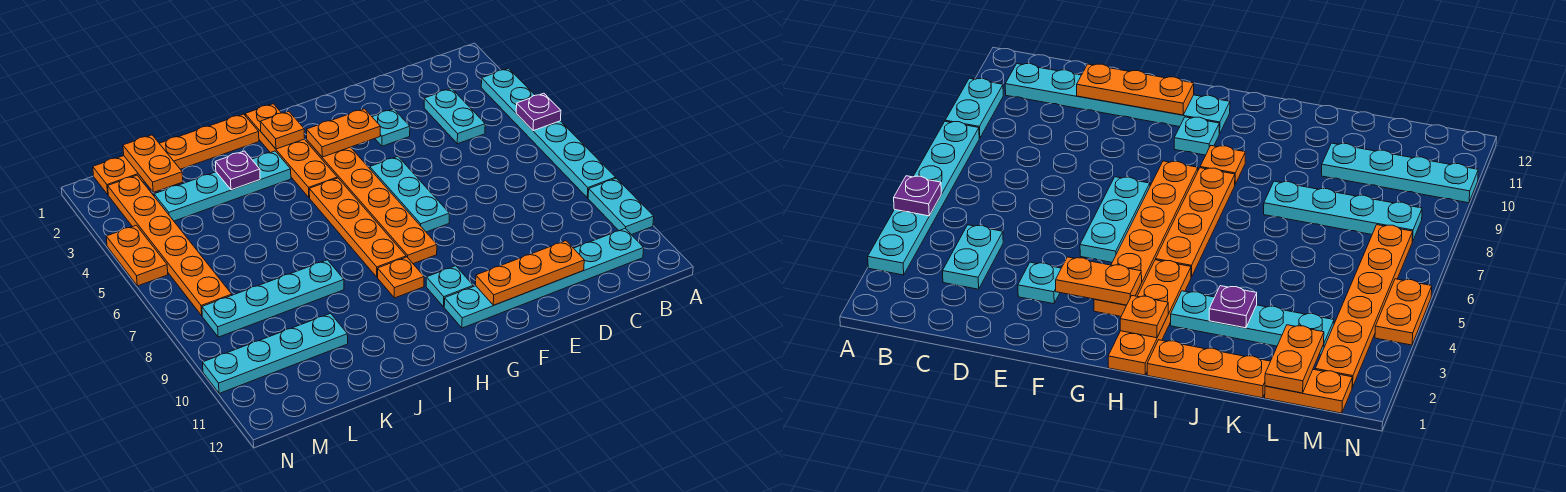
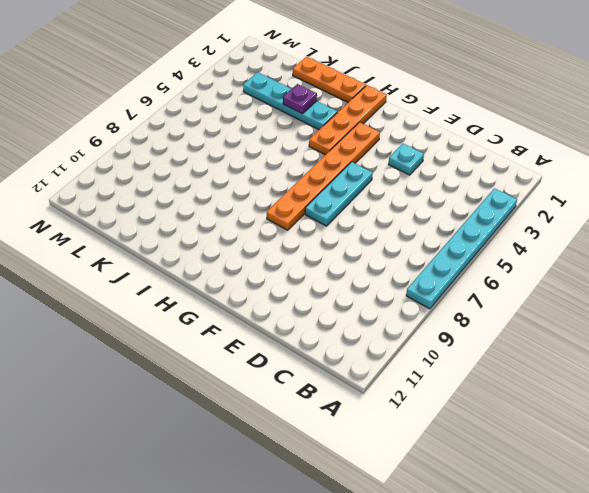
none -> cyan 1x2 plate [588,178,654,235]
none -> cyan 1x6 plate [444,229,644,328]
none -> cyan 1x2 plate [424,88,485,144]

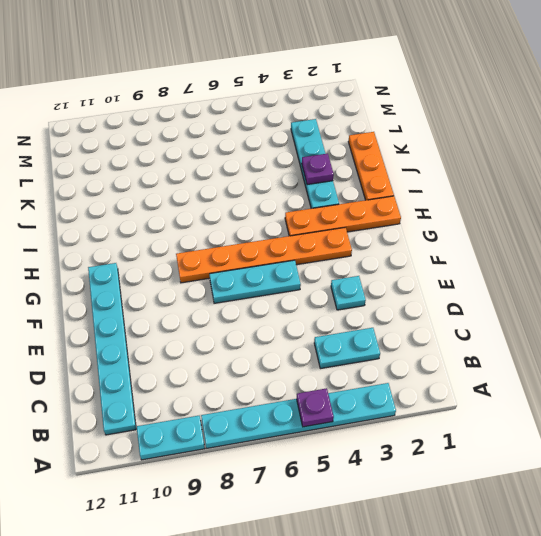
none -> cyan 1x1 plate [426,266,473,307]
none -> orange 1x4 plate [309,178,406,277]
none -> orange 1x1 plate [378,257,424,298]

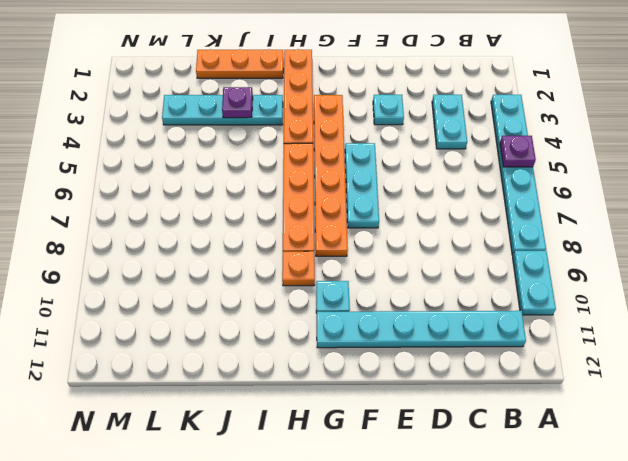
none -> cyan 1x4 plate [202,260,344,337]
none -> cyan 1x4 plate [203,313,348,394]
none -> orange 1x2 plate [93,156,144,195]

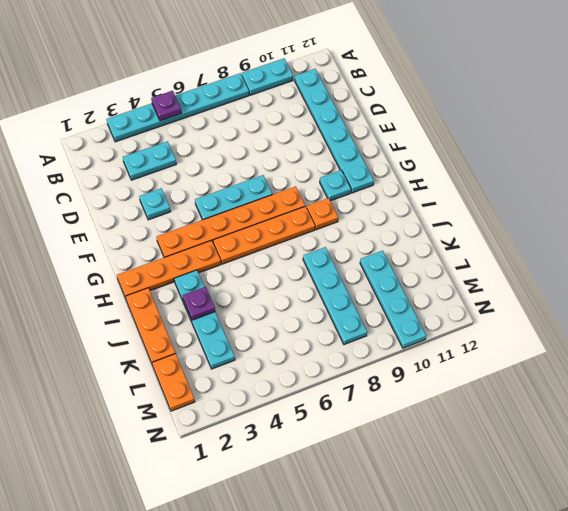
none -> orange 1x6 plate [108,175,232,316]
none -> orange 1x2 plate [106,225,168,286]
none -> orange 1x3 plate [476,241,584,305]

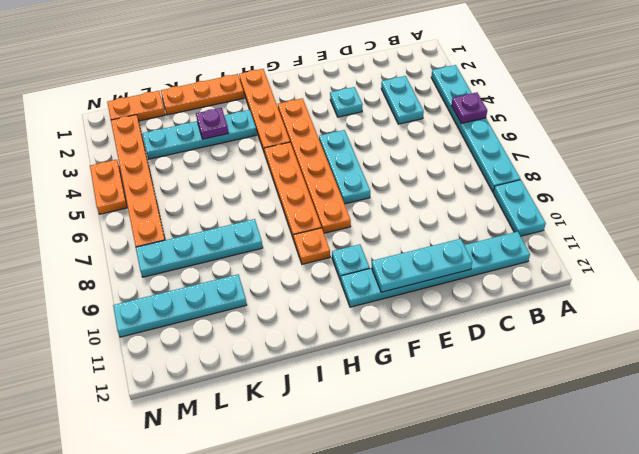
cyan 1x3 plate [372,239,472,292] -> orange 1x3 plate [476,241,584,305]
none -> orange 1x2 plate [307,109,380,157]
none -> orange 1x1 plate [260,111,305,149]
none -> orange 1x2 plate [123,135,183,192]

